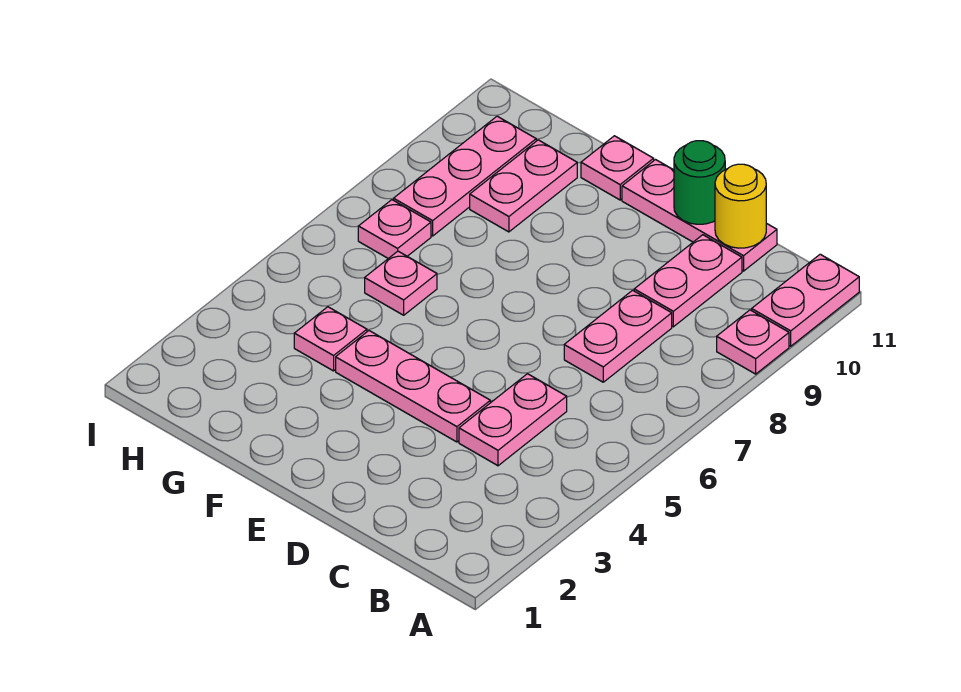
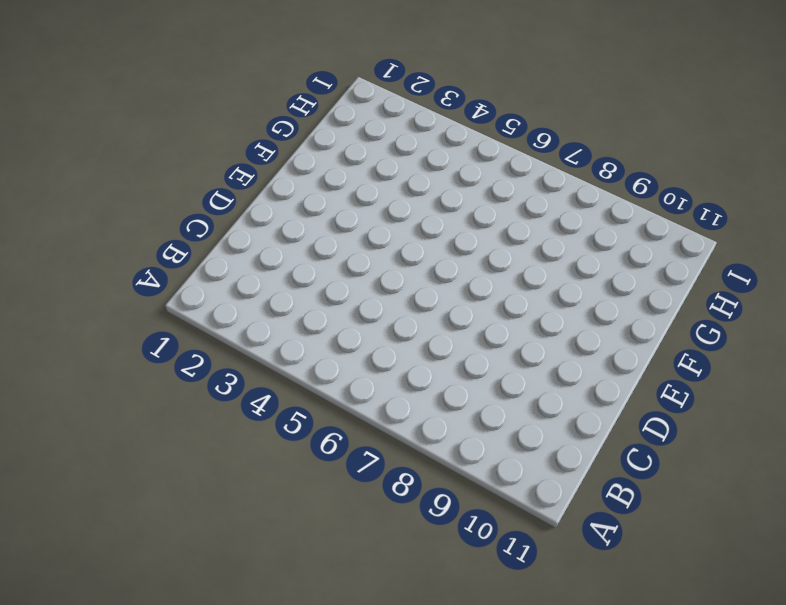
none -> pink 1x1 plate [717,310,789,374]
none -> pink 1x2 plate [752,254,859,346]
none -> pink 1x2 plate [459,374,567,466]

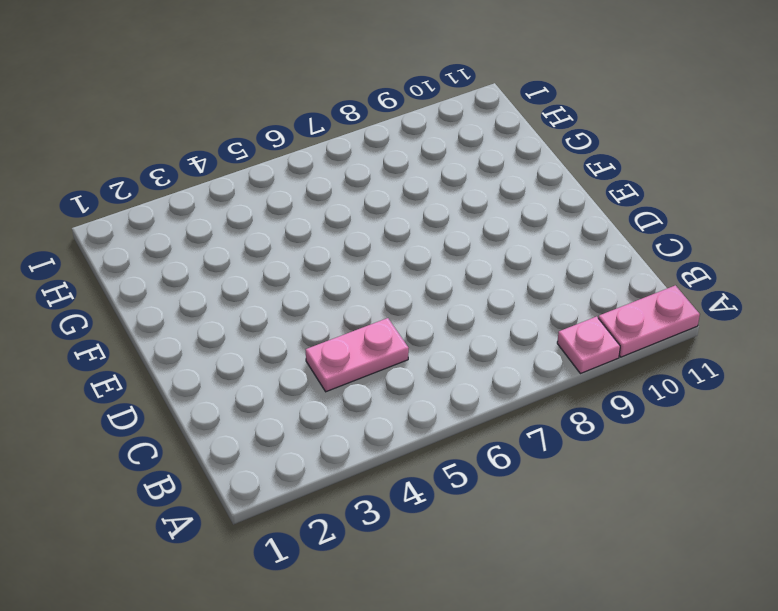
none -> pink 1x2 plate [564,290,672,382]
none -> pink 1x2 plate [634,235,742,327]
none -> pink 1x3 plate [622,160,777,271]

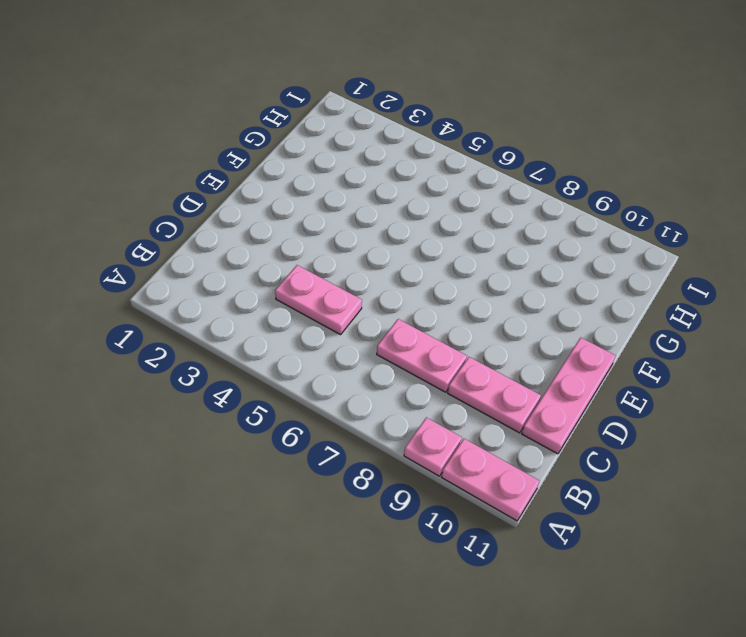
none -> pink 1x3 plate [336,331,490,442]
none -> pink 1x1 plate [581,136,654,200]
none -> pink 1x1 plate [294,307,367,371]

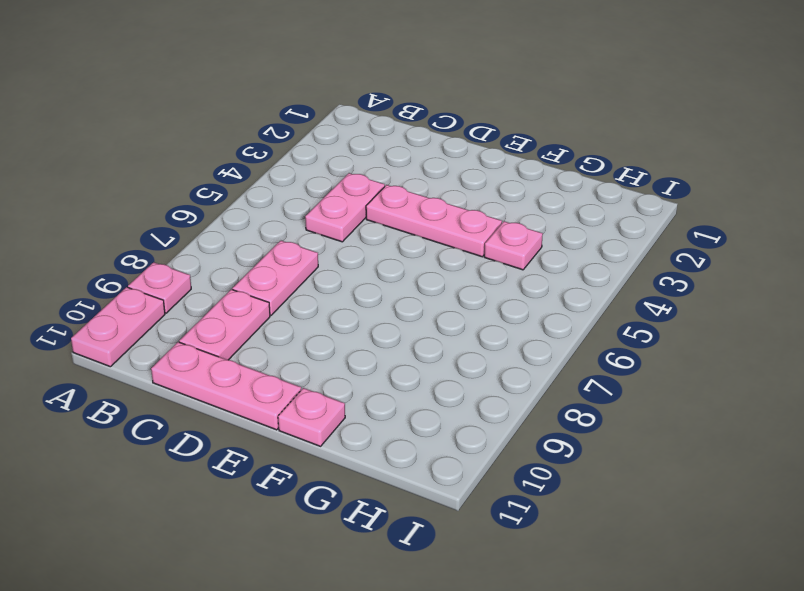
none -> pink 1x1 plate [365,251,437,315]
none -> pink 1x2 plate [470,140,577,232]
none -> pink 1x1 plate [358,200,431,259]

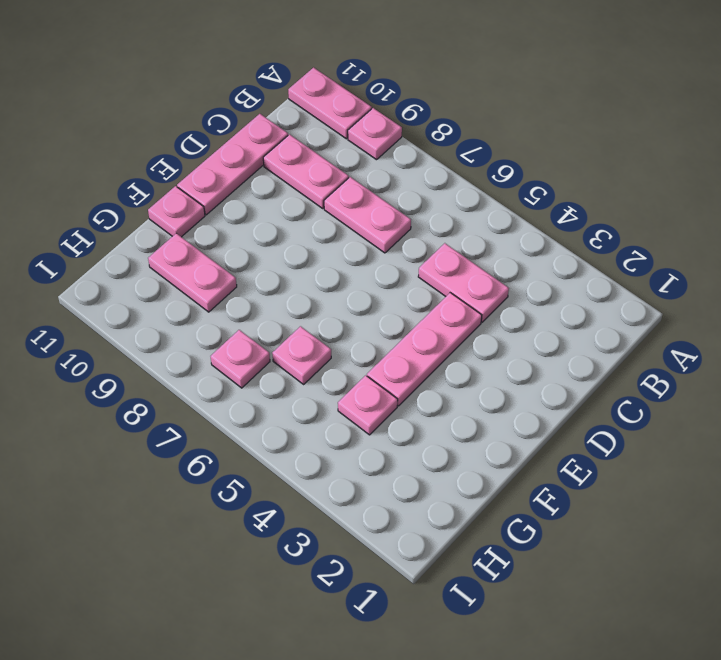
none -> pink 1x3 plate [394,116,536,236]
none -> yellow 1x1 round brick [715,164,766,248]
none -> green 1x1 round brick [674,141,725,224]

